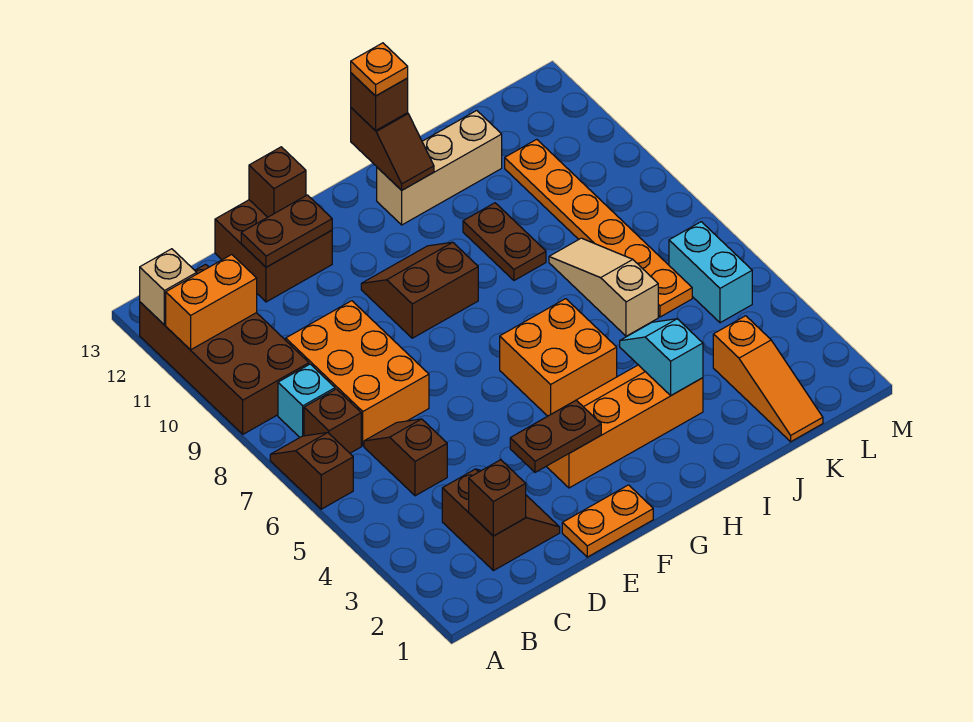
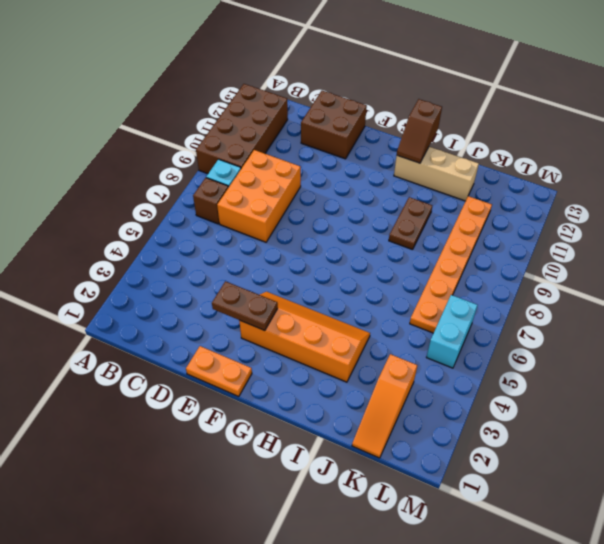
none -> brown 1x2 slope [270,433,353,509]
none -> brown 2x2 slope [442,469,560,571]
none -> brown 1x2 slope [364,419,447,496]

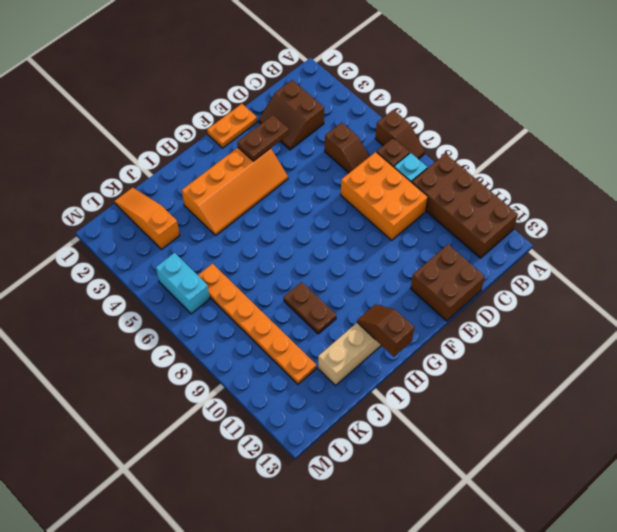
none -> brown 2x2 slope [361,242,478,338]
none -> orange 2x2 brick [500,299,617,416]
none -> tan 1x3 slope [549,238,658,336]

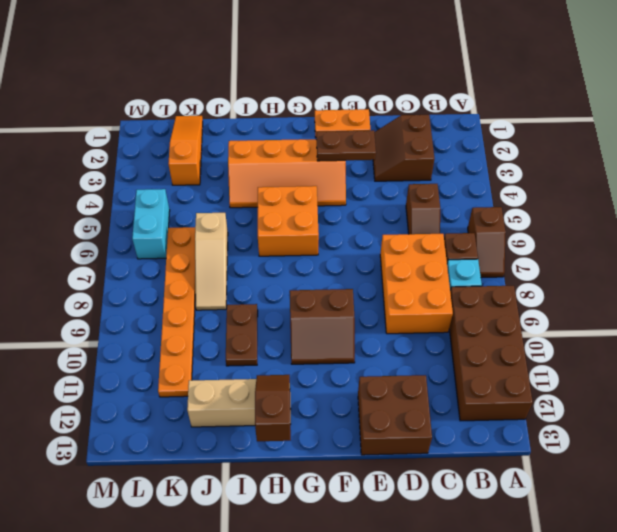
none -> orange 1x2 brick [166,255,257,350]
none -> tan 1x1 brick [140,249,197,325]
none -> brown 1x1 brick [469,460,526,536]

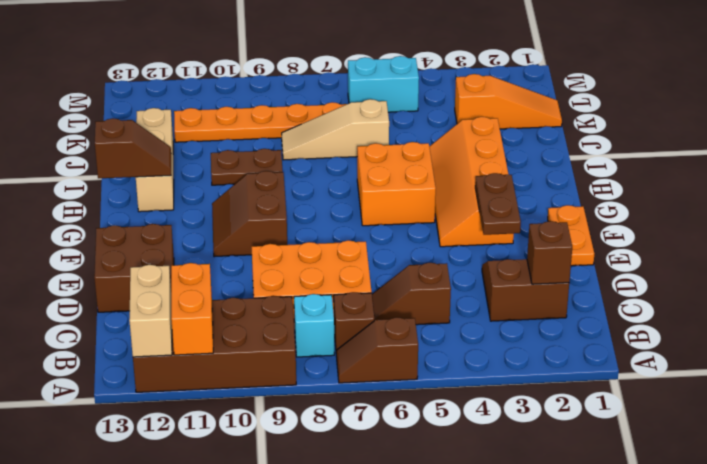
tan 1x2 brick [129,265,172,357] -> tan 1x1 brick [140,249,197,325]
none -> brown 1x2 plate [241,195,332,267]
none -> brown 1x1 brick [249,147,306,217]
none -> cyan 1x2 slope [620,319,703,395]

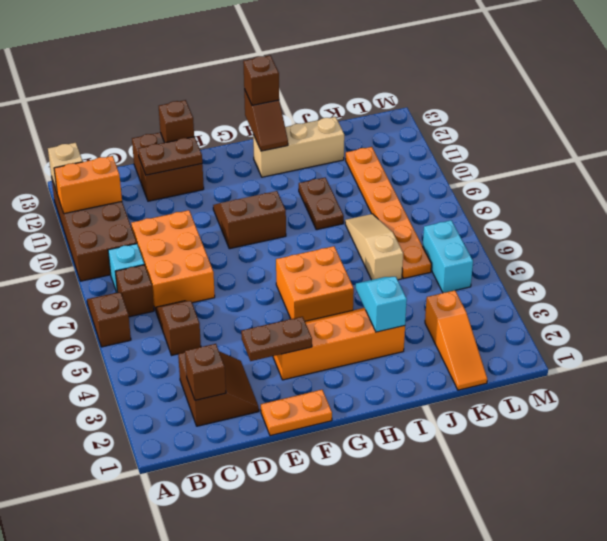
none -> orange 1x1 plate [351,43,408,96]

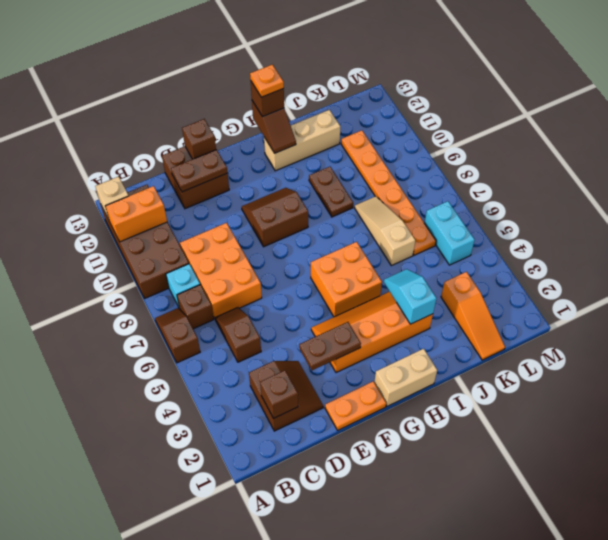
tan 1x2 brick [374,349,437,406] -> none

